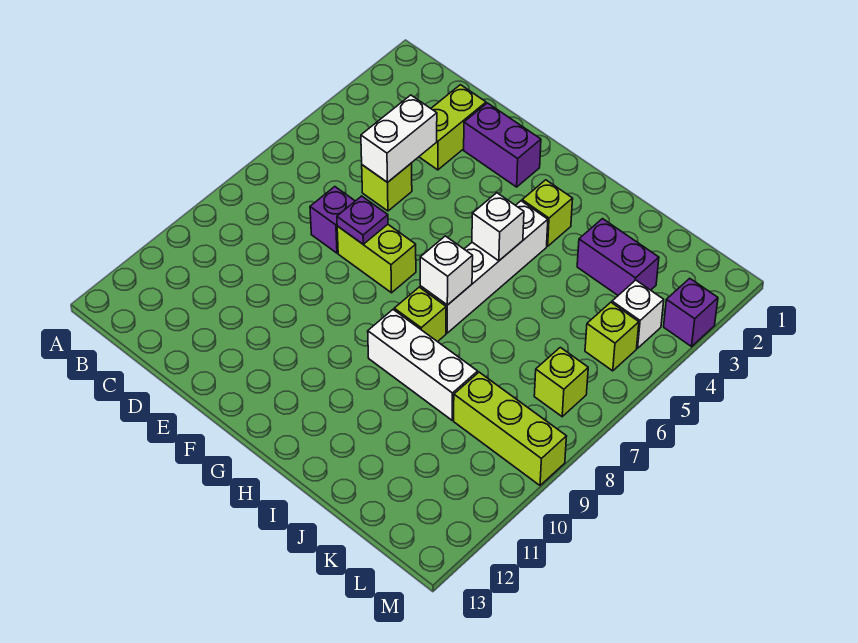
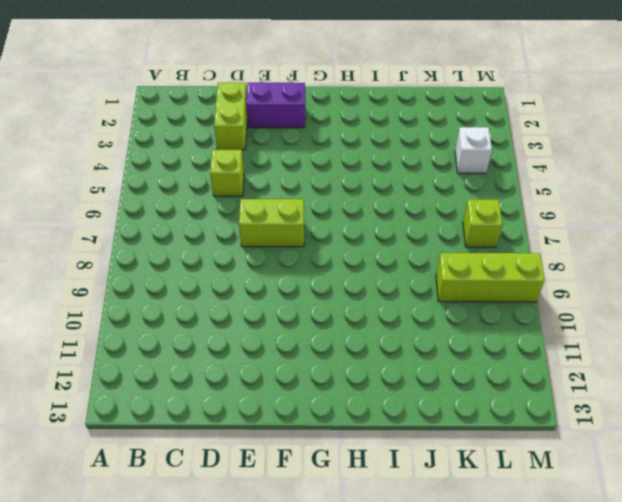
none -> purple 1x1 brick [310,187,355,253]
none -> lime 1x1 brick [522,180,573,246]
none -> white 1x4 brick [420,201,548,333]

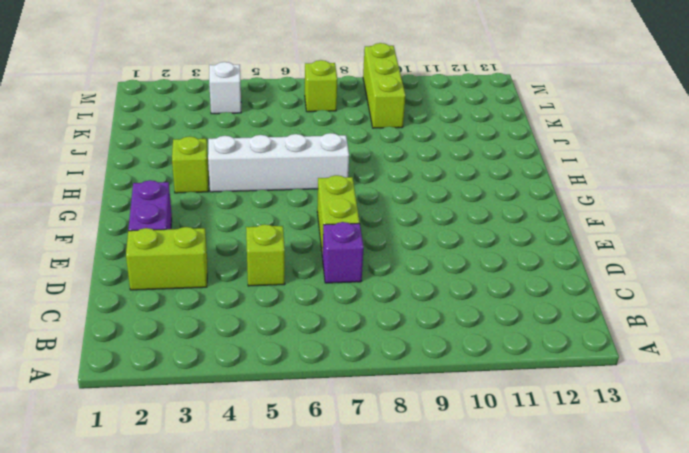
none -> lime 1x1 brick [394,287,446,342]
none -> white 1x3 brick [368,310,478,420]
none -> purple 1x2 brick [577,219,659,295]

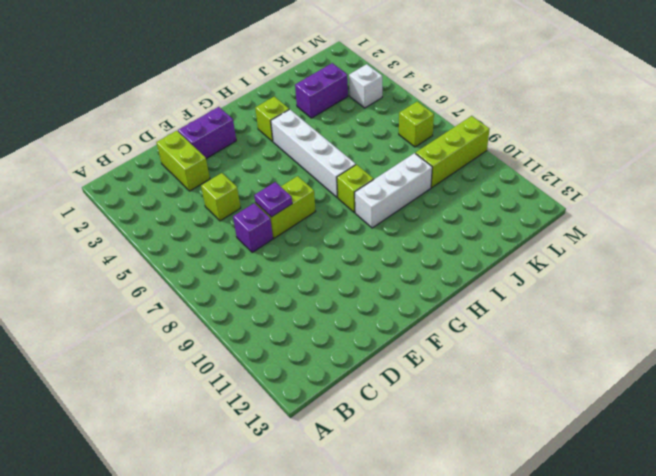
none -> lime 1x1 brick [585,302,639,371]
none -> purple 1x1 brick [664,278,718,347]
none -> white 1x2 brick [361,95,437,182]

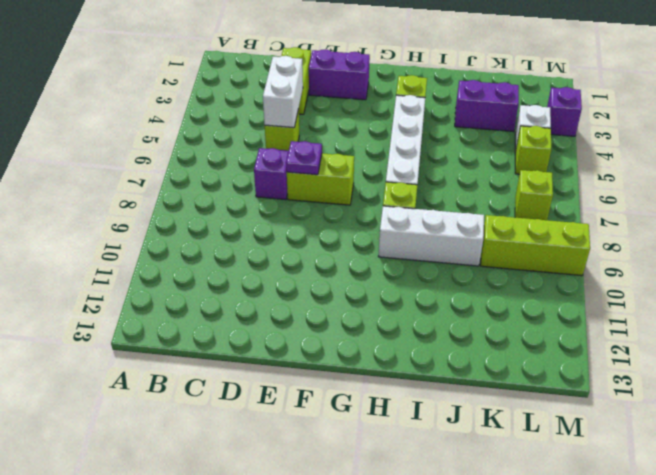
none -> white 1x1 brick [472,193,524,261]
none -> white 1x1 brick [420,236,473,305]

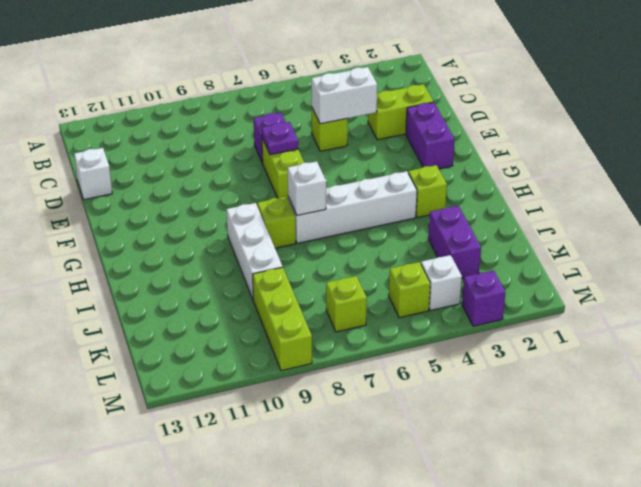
white 1x1 brick [74,148,112,200] -> white 1x1 brick moved to [472,193,524,261]

